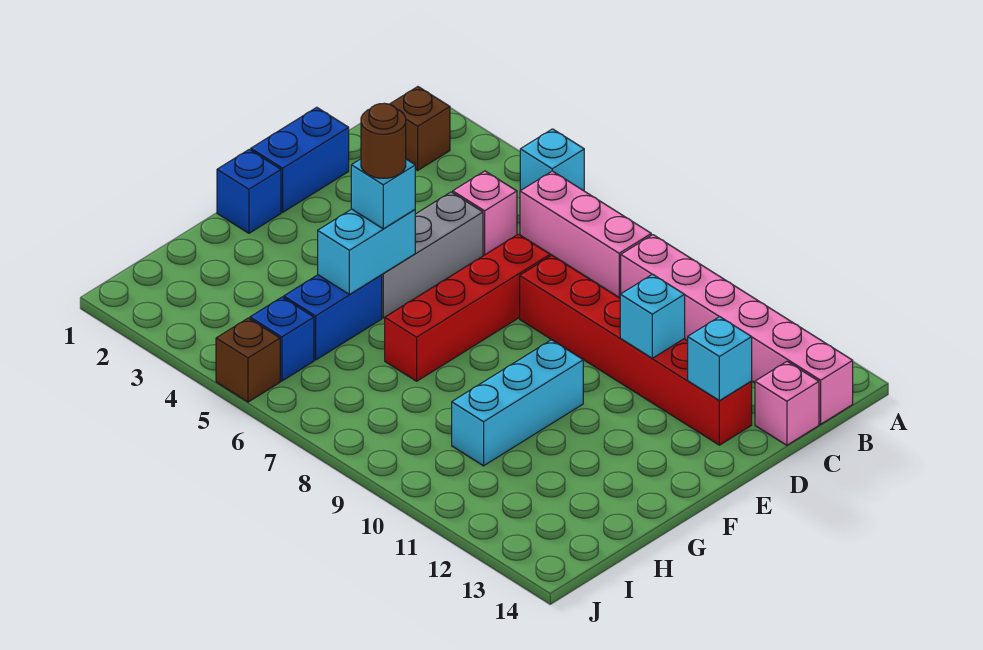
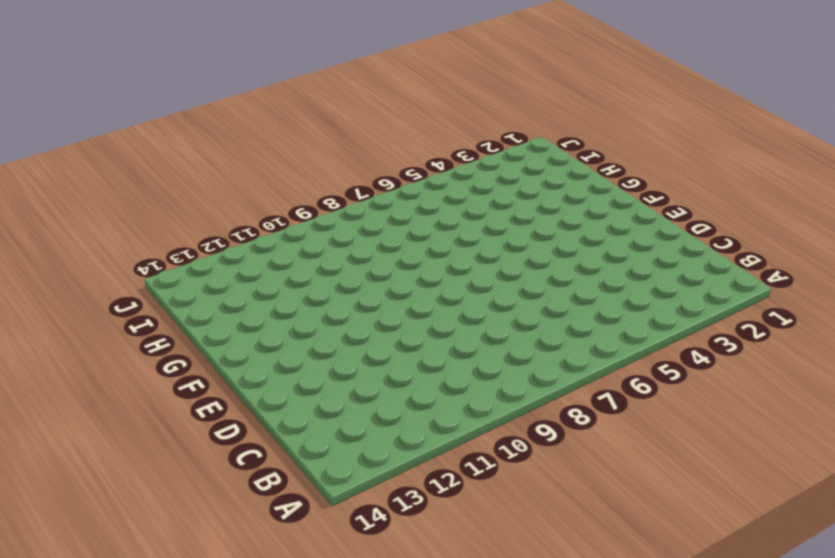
none -> cyan 1x1 brick [520,129,584,191]
none -> brown 1x1 brick [390,87,450,170]
none -> pink 1x3 brick [520,171,651,297]

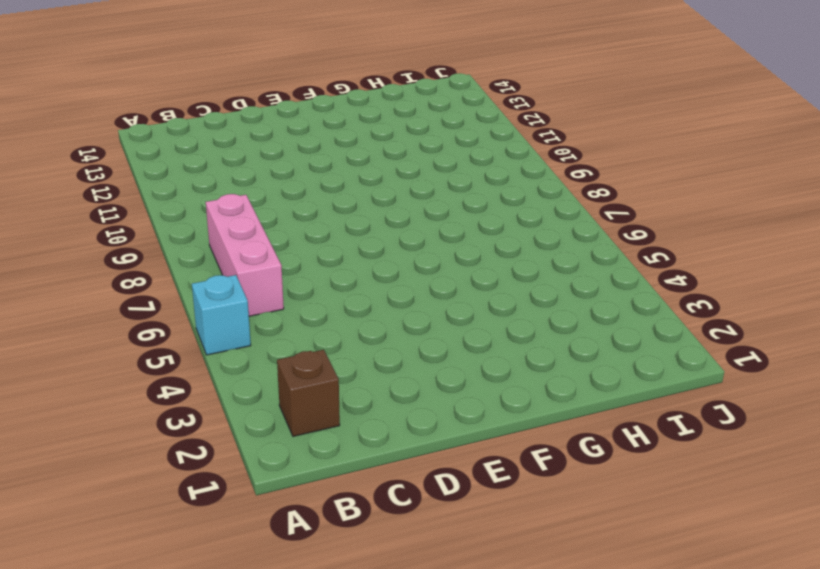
none -> pink 1x6 brick [621,235,853,424]
none -> pink 1x1 brick [453,171,517,255]
none -> pink 1x1 brick [755,362,819,445]

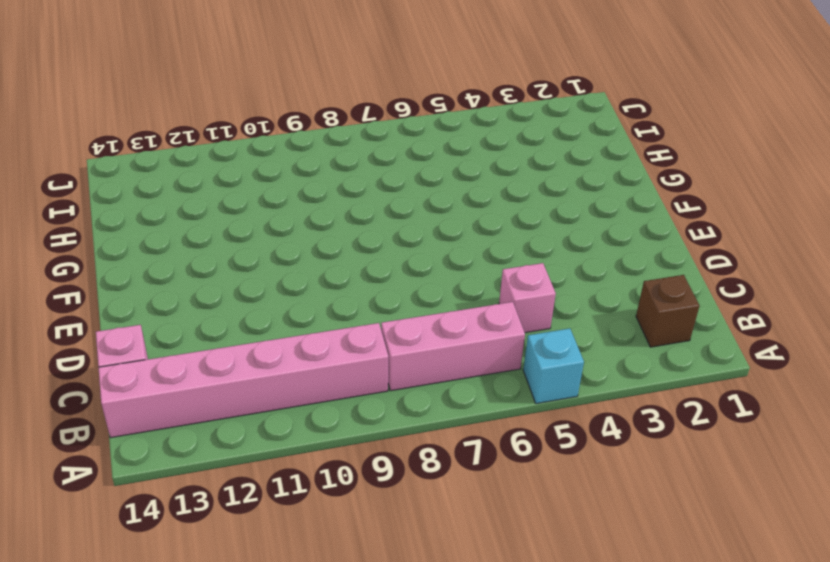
none -> blue 1x2 brick [251,107,349,212]
none -> grey 1x3 brick [382,192,483,318]
none -> red 1x4 brick [385,234,550,381]

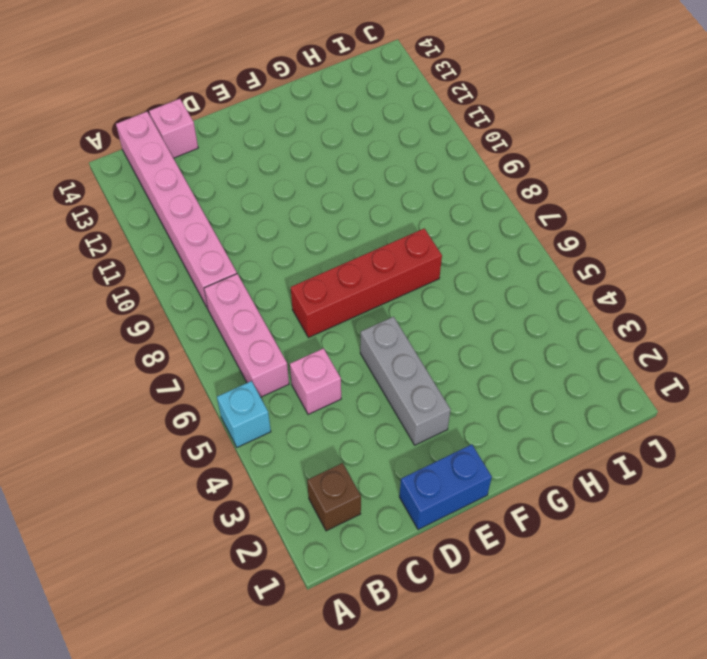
grey 1x3 brick [360,317,451,445] -> grey 1x3 brick turned to [382,192,483,318]
none -> red 1x6 brick [520,256,752,445]
none -> blue 1x1 brick [217,149,281,233]
none -> cyan 1x3 brick [452,340,583,466]

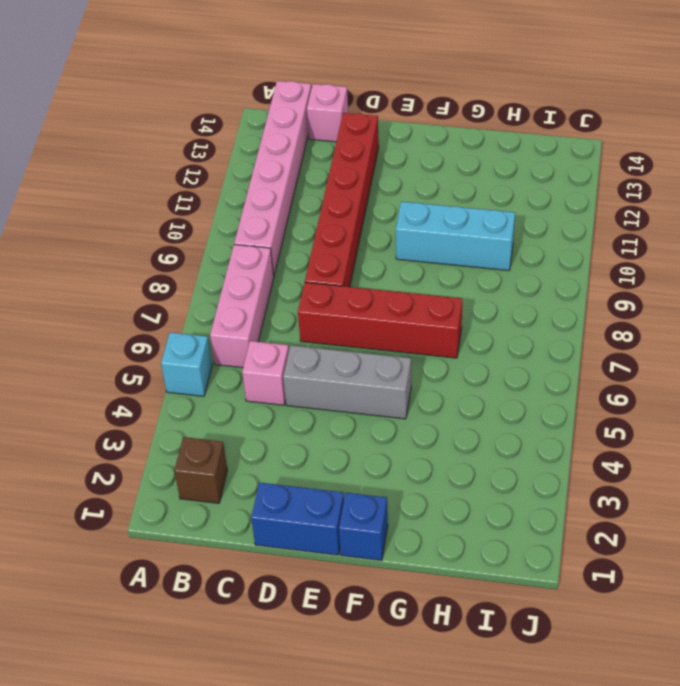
none -> blue 1x2 brick [284,275,382,360]
none -> blue 1x1 brick [250,297,314,381]
none -> brown 1x1 brick [216,318,280,402]

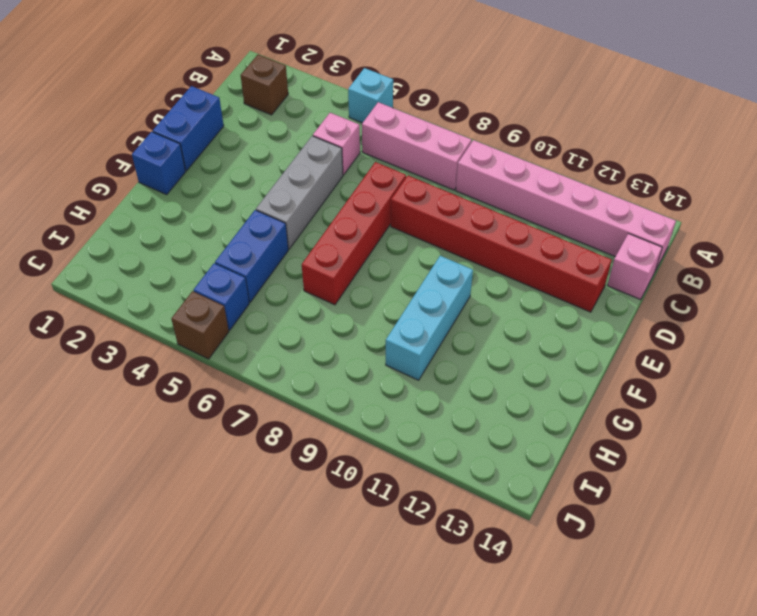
none -> cyan 1x1 brick [620,274,685,358]
none -> cyan 1x1 brick [688,317,752,401]
none -> cyan 1x2 brick [318,209,415,294]

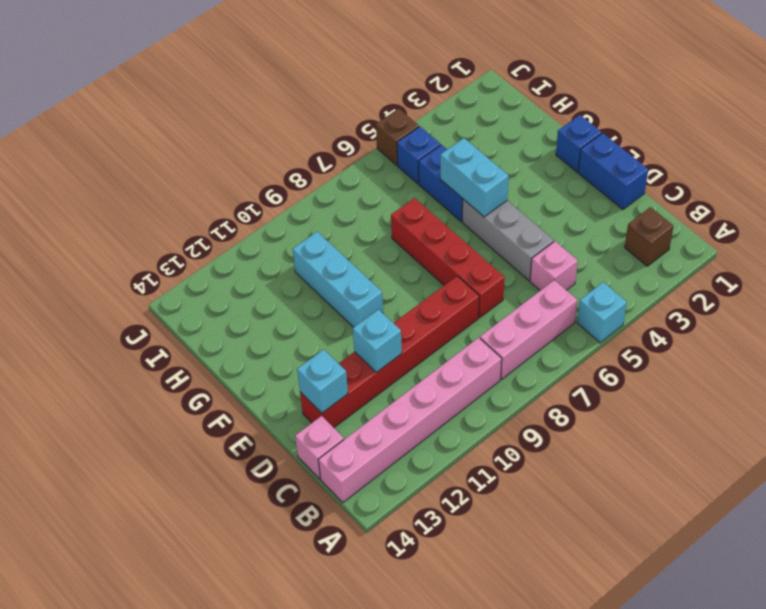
none -> cyan 1x1 brick [351,159,415,229]
none -> brown 1x1 round brick [361,103,406,178]

